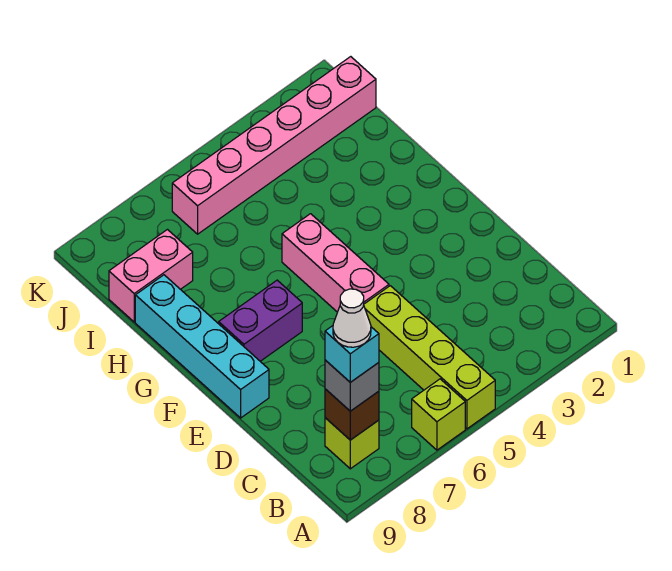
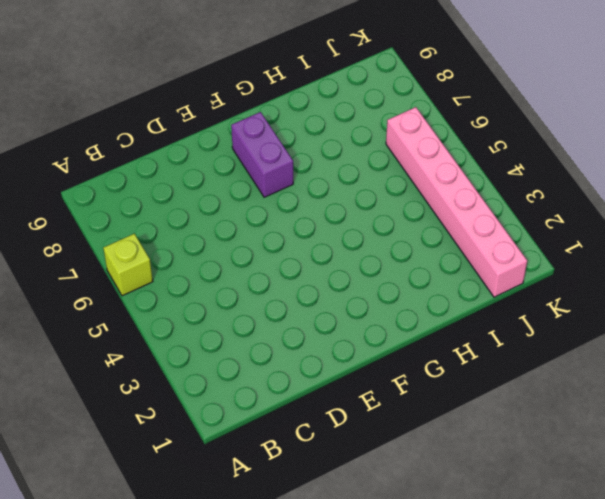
none -> lime 1x4 brick [364,286,495,429]
none -> lime 1x1 brick [325,418,379,469]
none -> pink 1x3 brick [282,214,389,312]

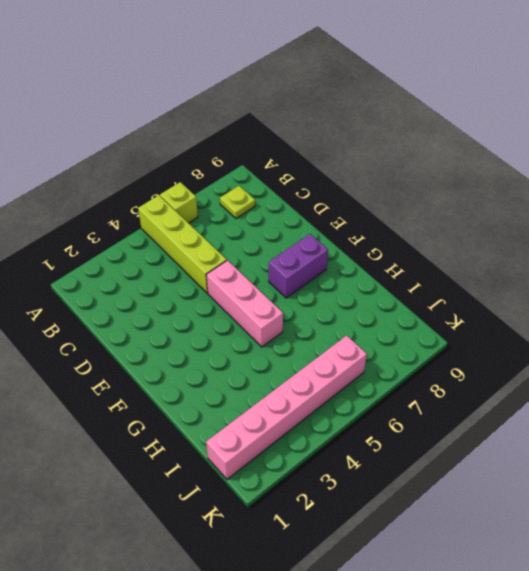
lime 1x1 plate [220,186,255,219] -> lime 1x1 brick [325,418,379,469]
none -> cyan 1x4 brick [135,275,269,418]
none -> pink 1x2 brick [109,230,193,322]
none -> brown 1x1 brick [325,389,379,440]

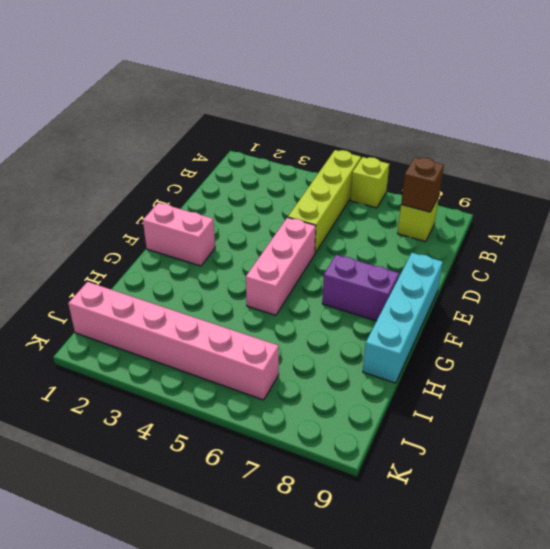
pink 1x2 brick [143,203,215,266] -> pink 1x2 brick moved to [109,230,193,322]
none -> grey 1x1 brick [325,360,379,411]
none -> cyan 1x1 brick [325,326,379,382]
none -> white 1x1 cone [333,289,371,347]

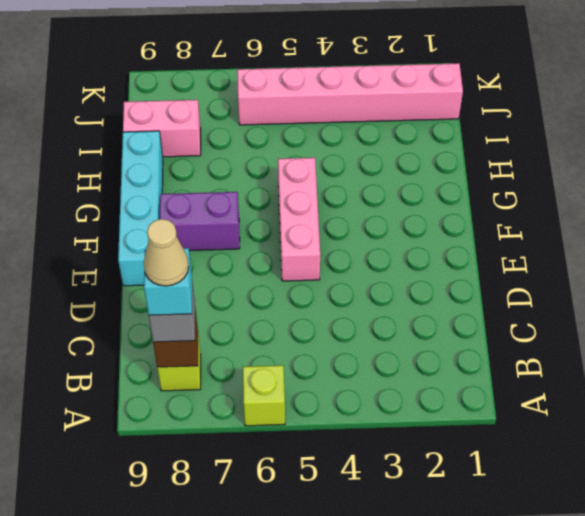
tan 1x1 cone [144,219,189,286] -> white 1x1 cone [333,289,371,347]
none -> lime 1x4 brick [364,286,495,429]

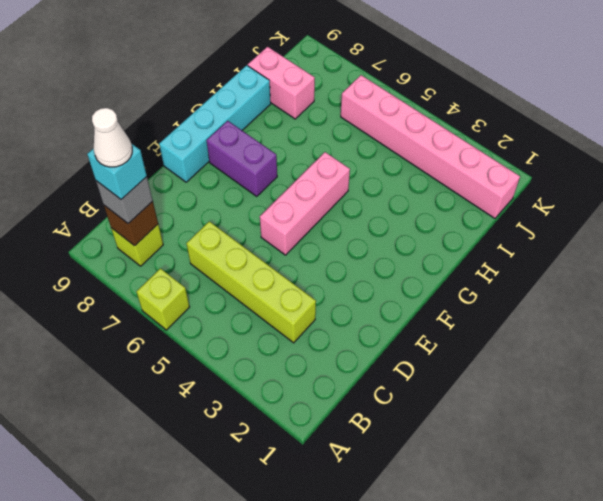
lime 1x4 brick [186,221,316,343] -> lime 1x4 brick turned to [364,286,495,429]

